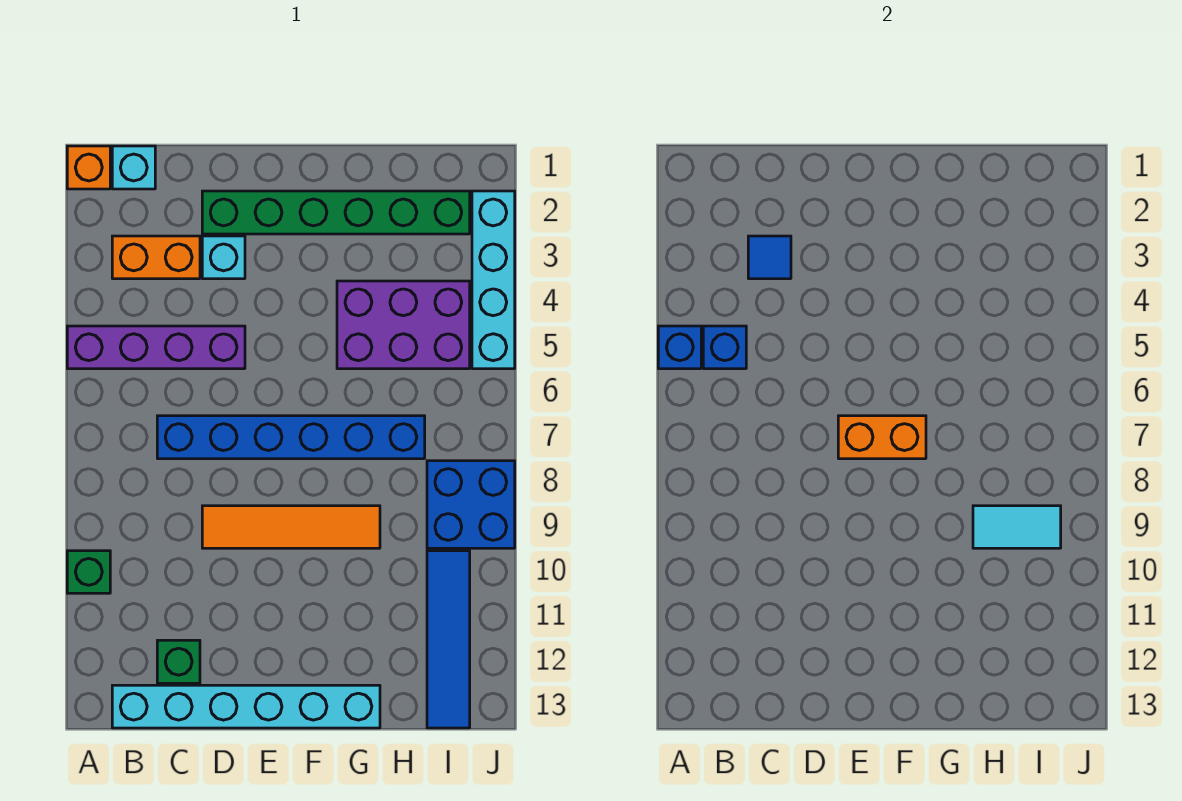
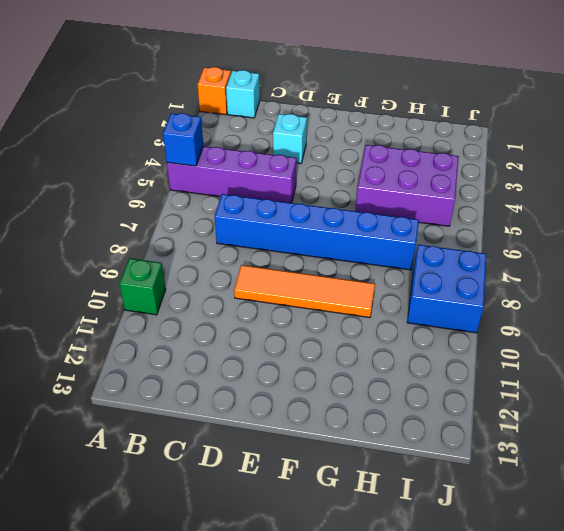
none -> orange 1x2 brick [112,236,200,279]
none -> cyan 1x6 brick [112,685,380,728]
none -> green 1x1 brick [157,640,200,683]

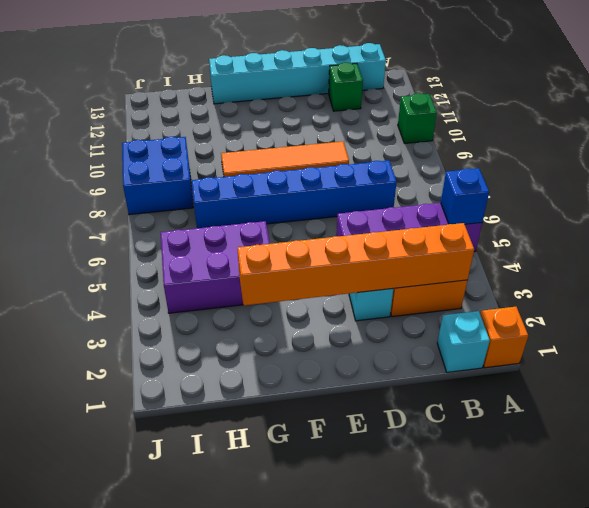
orange 1x6 brick [238,223,474,305] -> blue 1x1 tile [748,236,791,279]
none -> green 1x6 brick [202,191,470,234]
none -> blue 1x4 tile [427,551,470,728]
none -> cyan 1x4 brick [472,191,515,369]

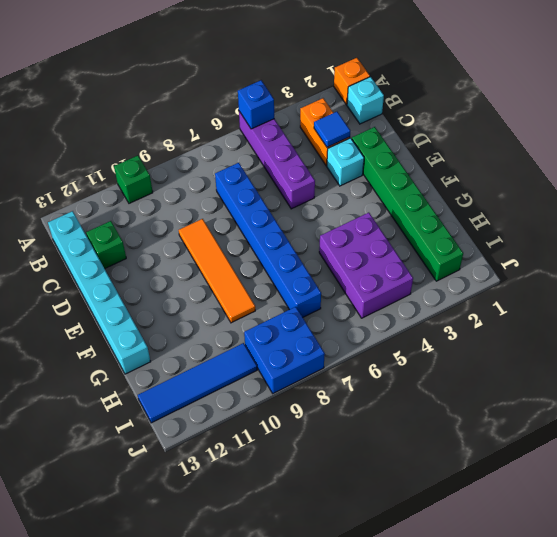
none -> cyan 1x4 brick [472,191,515,369]
none -> blue 1x1 brick [703,326,746,369]
none -> orange 1x2 brick [838,416,926,459]

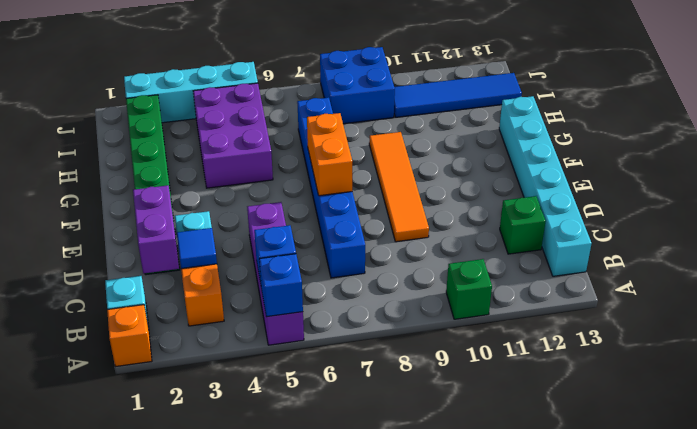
purple 1x2 brick [133,185,179,274] -> none
none -> cyan 1x2 tile [973,506,1061,548]

